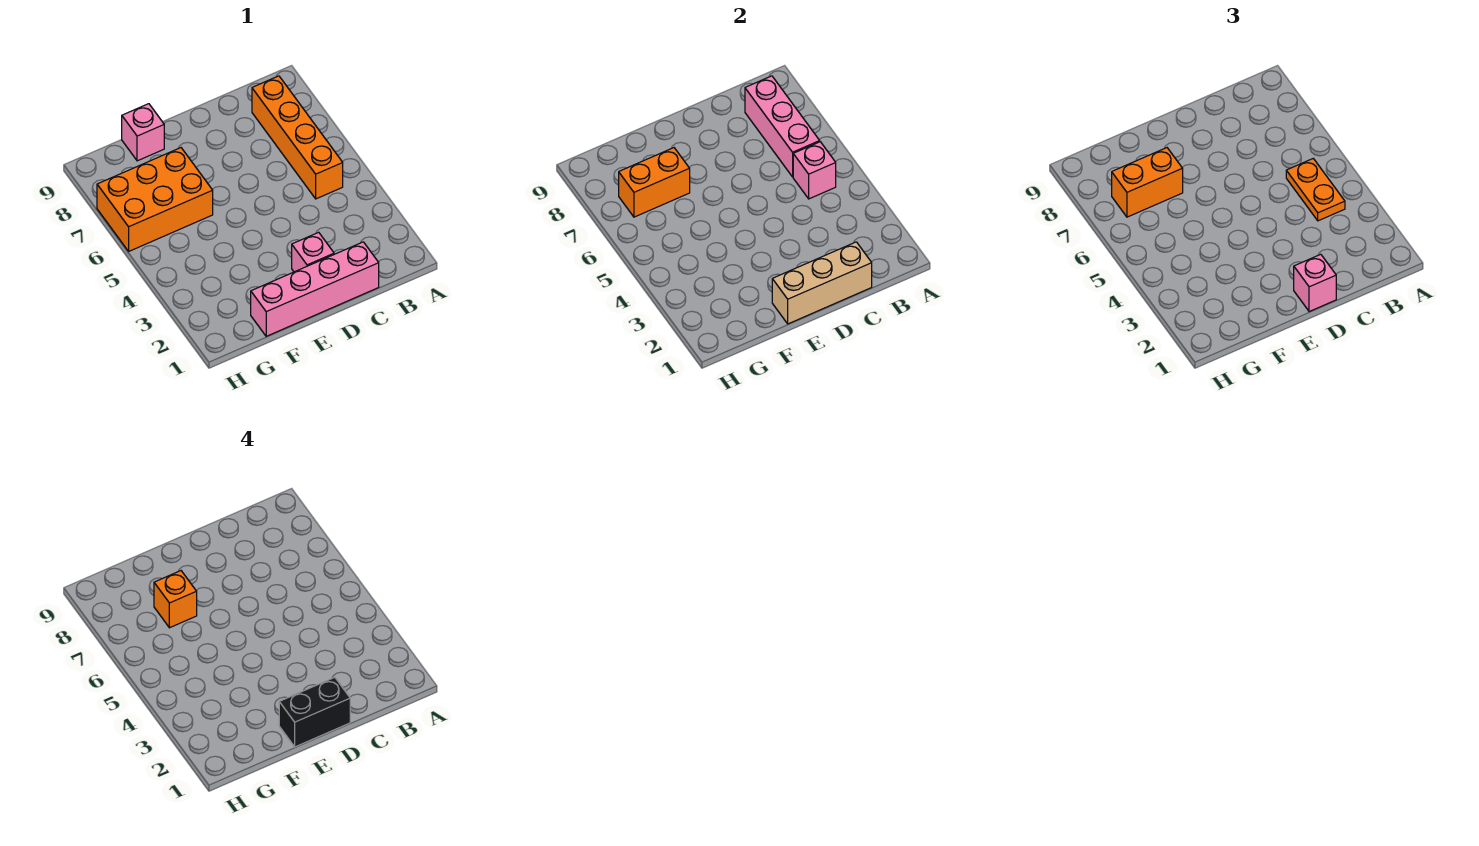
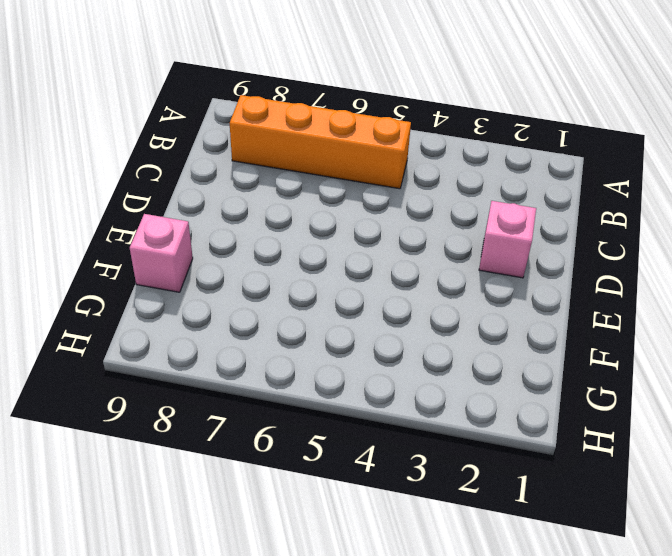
none -> pink 1x4 brick [251,242,379,336]
none -> orange 2x3 brick [97,148,213,251]
none -> pink 1x1 brick [793,142,836,199]

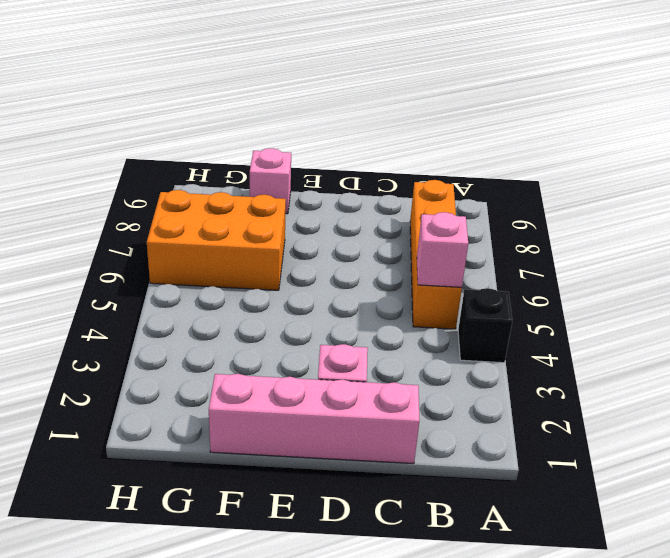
black 1x1 brick [458,288,512,363] -> none
none -> pink 1x3 brick [745,76,820,177]
none -> tan 1x3 brick [772,242,872,324]
none -> orange 1x2 brick [619,148,690,217]

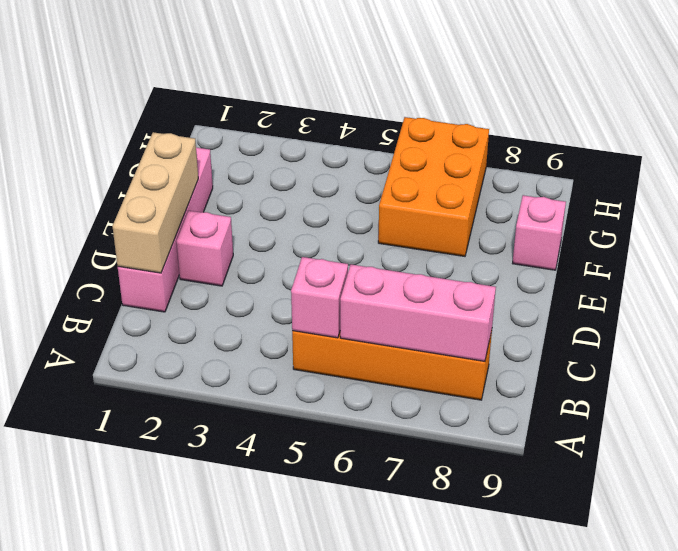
none -> orange 1x2 brick [619,148,690,217]
none -> orange 1x2 plate [1286,159,1345,221]
none -> pink 1x1 brick [1294,254,1336,312]

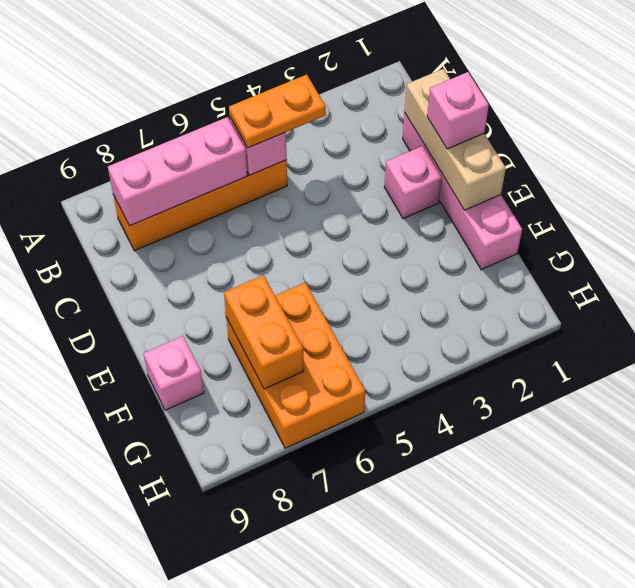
none -> orange 1x2 brick [1112,148,1183,217]
none -> black 1x2 brick [279,677,350,747]
none -> orange 1x1 brick [154,571,197,628]

